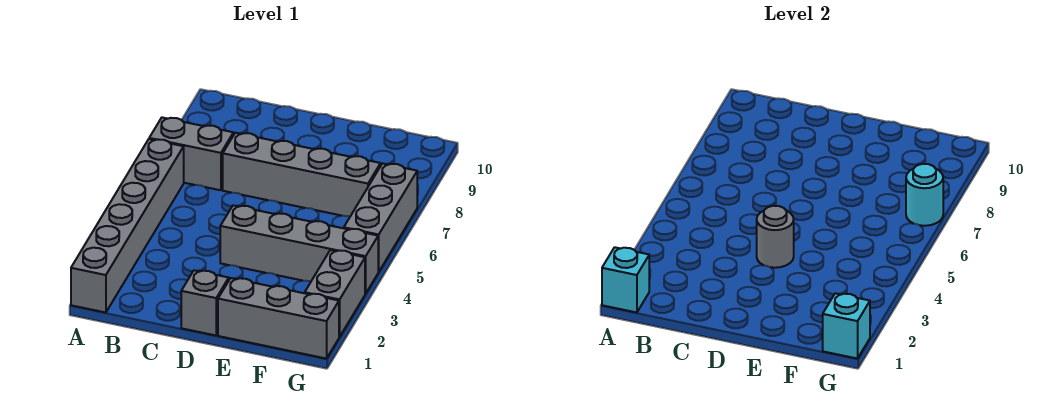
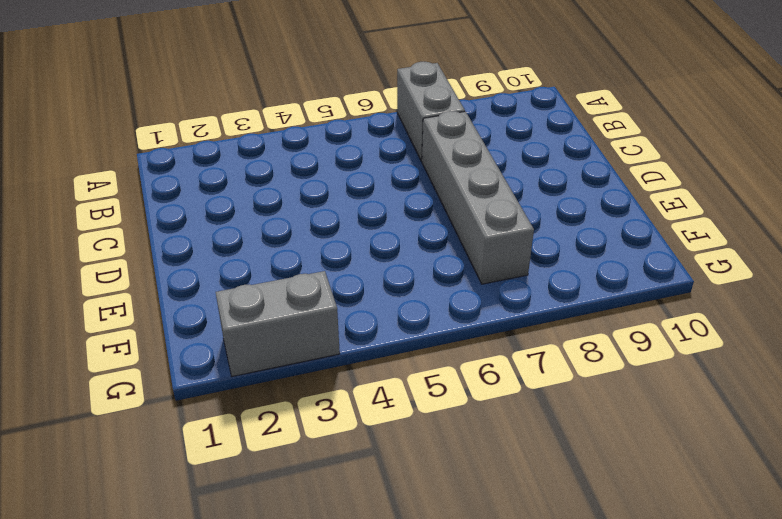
none -> grey 1x6 brick [71,139,184,312]
none -> grey 1x1 brick [181,270,229,335]
none -> grey 1x4 brick [220,205,378,294]

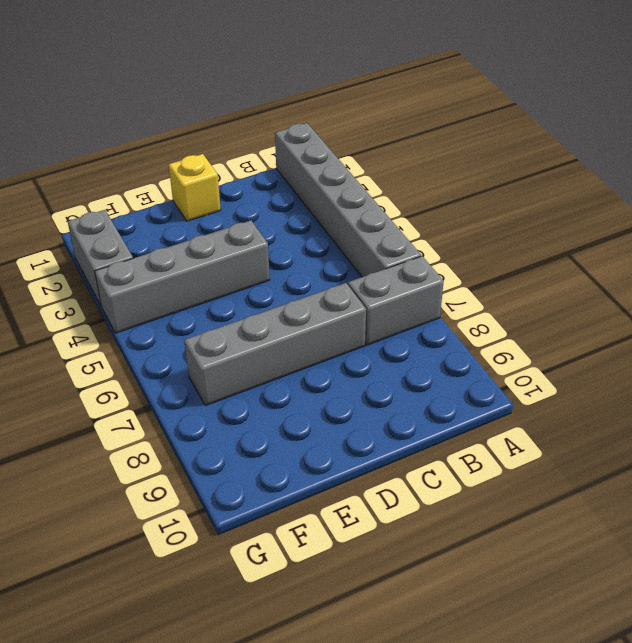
yellow 1x1 brick [169,154,221,221] -> grey 1x1 brick [181,270,229,335]
none -> grey 1x3 brick [218,278,339,359]
none -> grey 1x3 brick [344,163,417,272]
none -> cyan 1x1 brick [602,247,649,312]

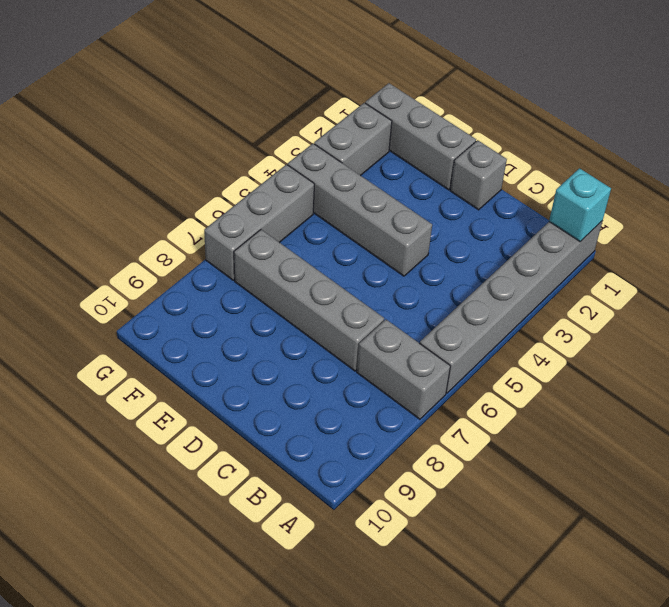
none -> grey 1x1 round brick [757,206,794,268]
none -> cyan 1x1 brick [823,293,870,359]
none -> cyan 1x1 round brick [906,164,943,226]

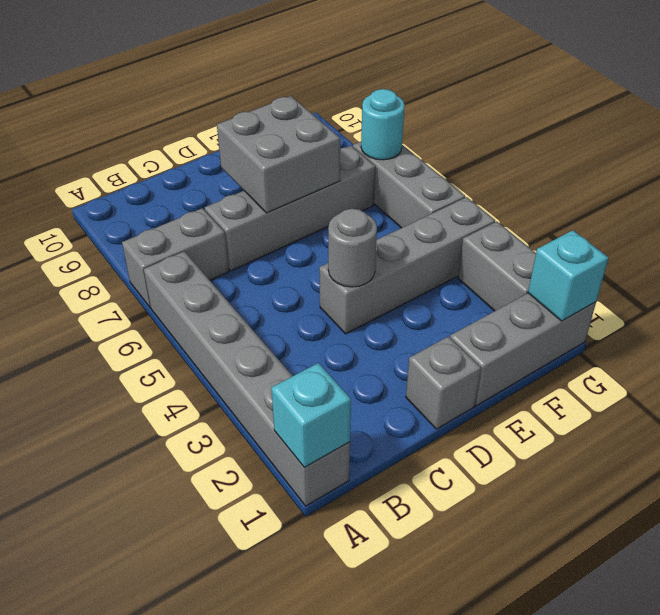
grey 2x2 brick [217,96,340,213] -> none

